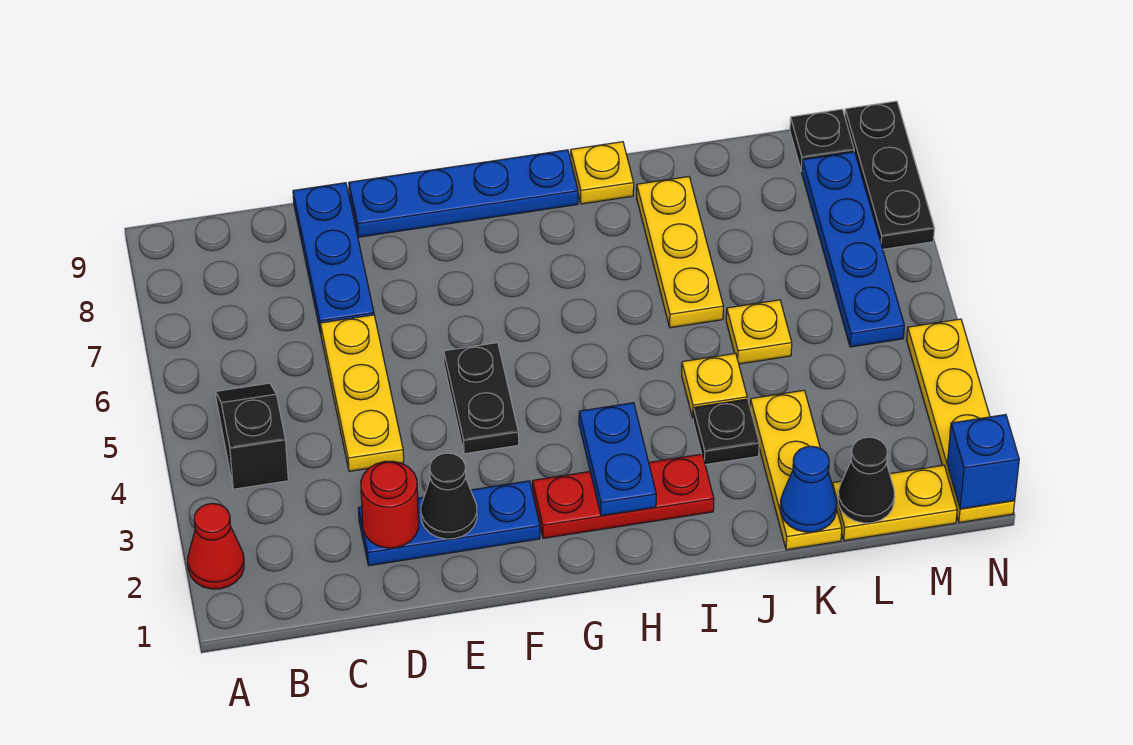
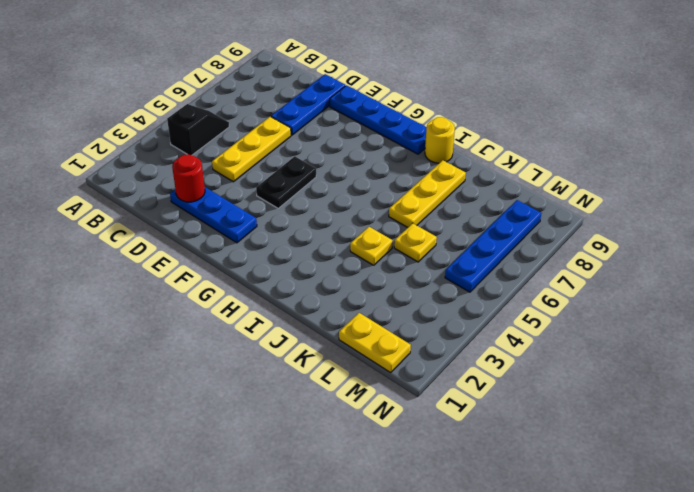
yellow 1x1 round brick [425,117,455,163] -> yellow 1x1 plate [571,142,634,204]
none -> red 1x1 cone [188,503,244,589]
none -> red 1x3 plate [532,454,714,538]
none -> black 1x1 plate [693,399,759,465]

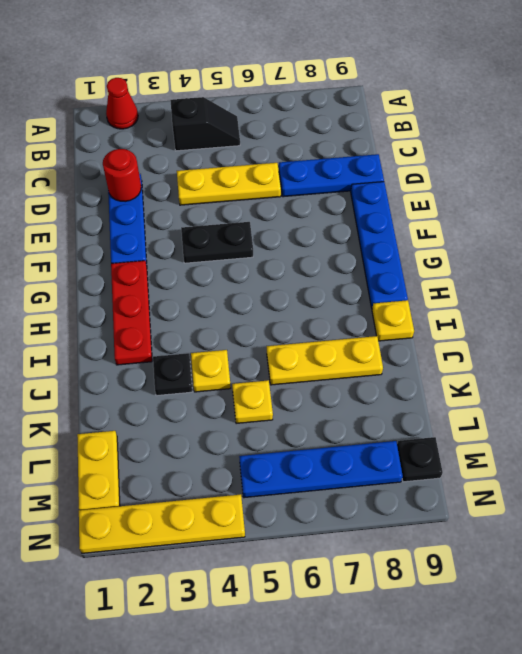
none -> yellow 1x3 plate [750,390,842,550]
none -> black 1x3 plate [845,101,935,249]
none -> black 1x1 cone [421,453,477,539]

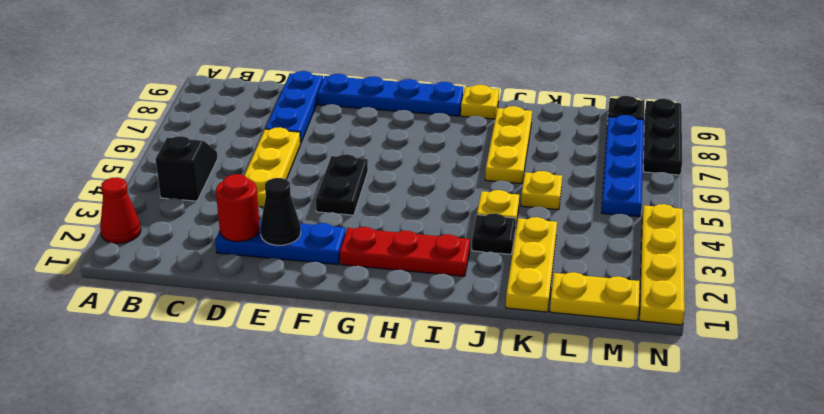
none -> blue 1x2 plate [579,403,656,516]
none -> blue 1x1 cone [780,446,837,532]
none -> black 1x1 cone [838,437,895,523]

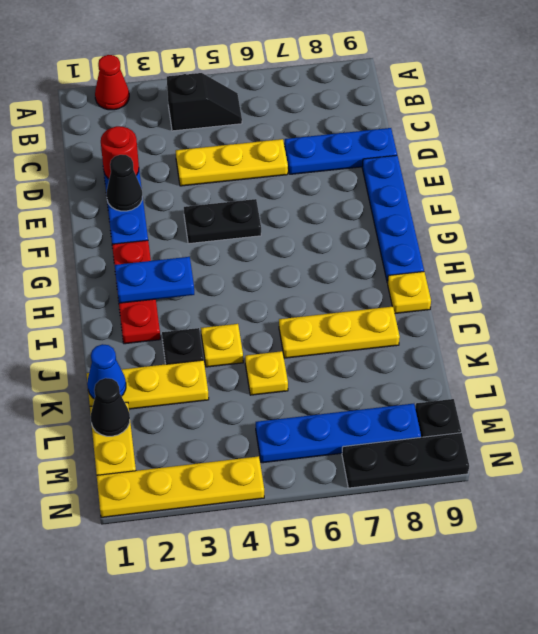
none -> blue 1x1 brick [947,415,1019,509]

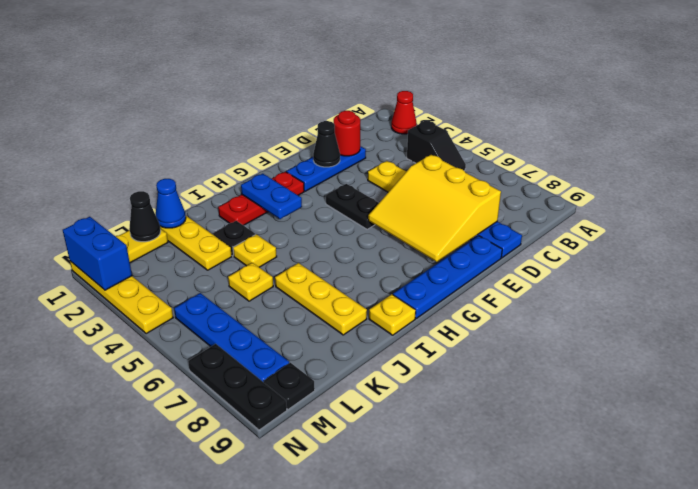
yellow 3x3 slope [368,155,501,262] -> none
blue 1x2 brick [63,217,132,290] -> blue 1x1 brick [947,415,1019,509]

